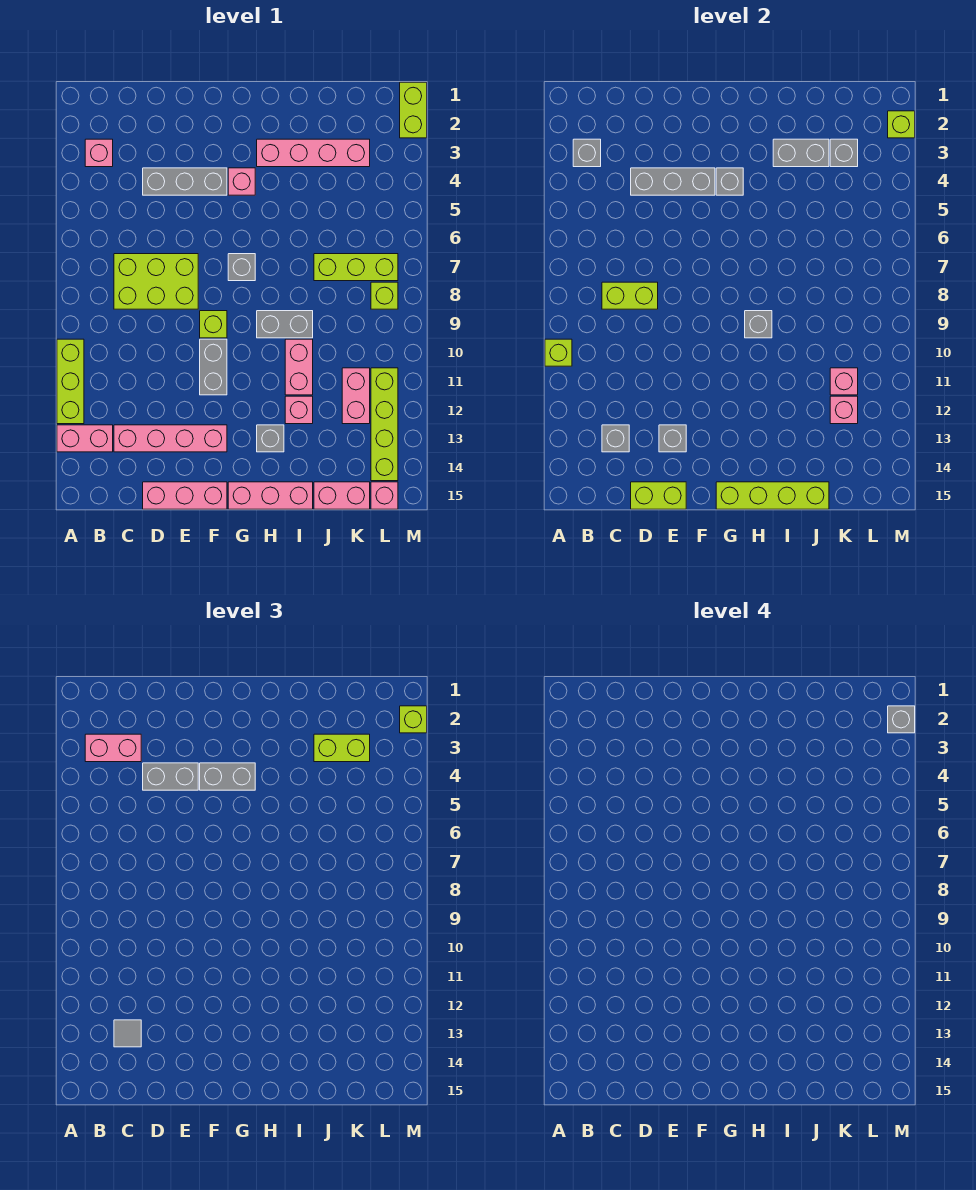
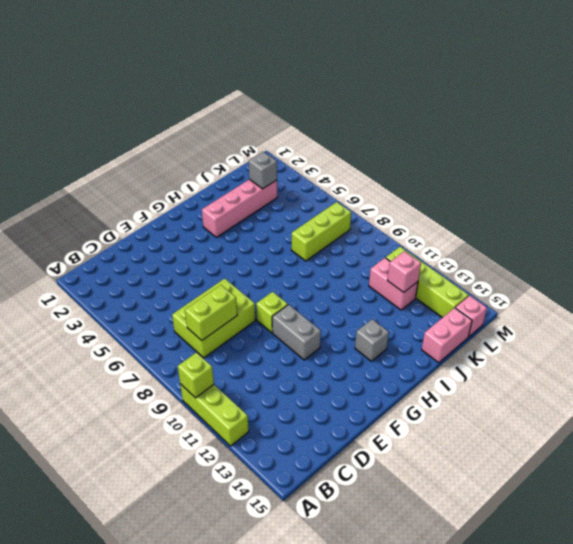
none -> pink 1x2 brick [57,425,113,452]
none -> pink 1x1 brick [85,139,113,167]
none -> pink 1x4 brick [114,425,227,452]
none -> grey 1x3 brick [143,168,227,195]

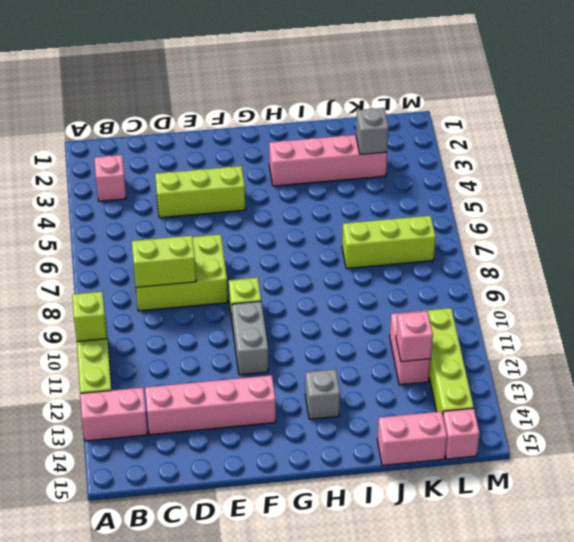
lime 1x3 brick [155,166,245,218] -> grey 1x3 brick [143,168,227,195]
none -> pink 1x3 brick [143,482,227,509]
none -> pink 1x1 brick [228,168,255,195]
none -> grey 1x1 brick [228,254,255,281]
none -> pink 1x3 brick [228,482,313,509]

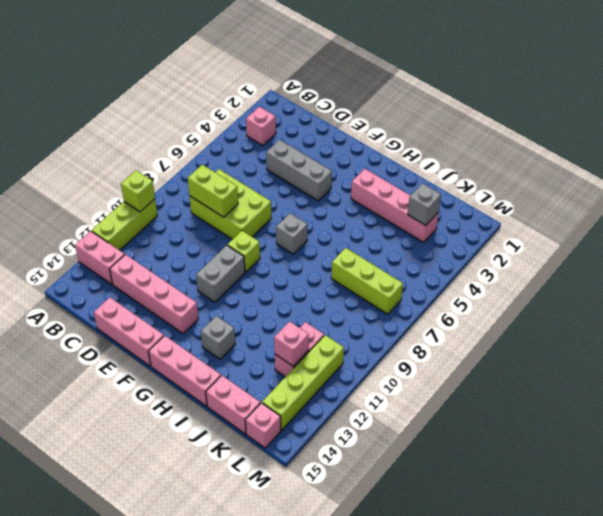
none -> pink 1x1 brick [228,168,255,195]
none -> grey 1x2 brick [257,311,313,338]
none -> pink 1x2 brick [285,339,313,395]
none -> pink 1x1 brick [285,396,313,424]

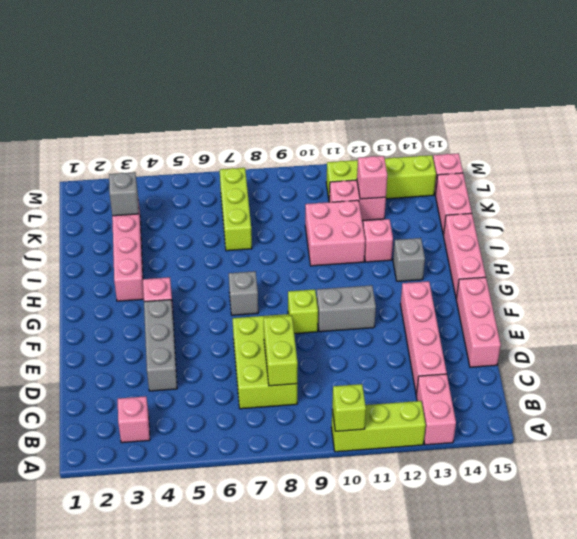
pink 2x2 brick [305,200,365,266] -> pink 1x2 brick [285,339,313,395]
none -> grey 1x2 brick [257,311,313,338]
none -> lime 1x1 brick [371,282,398,309]
none -> lime 1x2 brick [400,82,427,138]
none -> grey 1x1 brick [573,139,601,167]

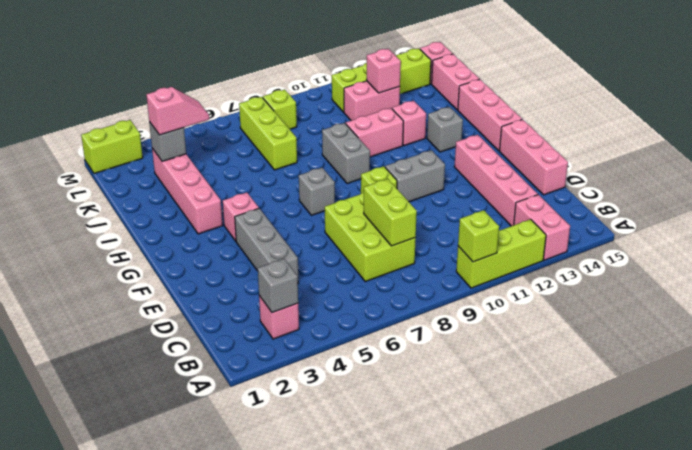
pink 1x2 slope [146,87,209,135] -> lime 1x2 brick [314,734,370,762]
none -> grey 1x1 brick [602,425,629,452]
none -> grey 1x3 brick [631,168,715,195]
none -> lime 1x2 brick [631,482,686,509]
none -> grey 1x1 brick [659,425,686,452]

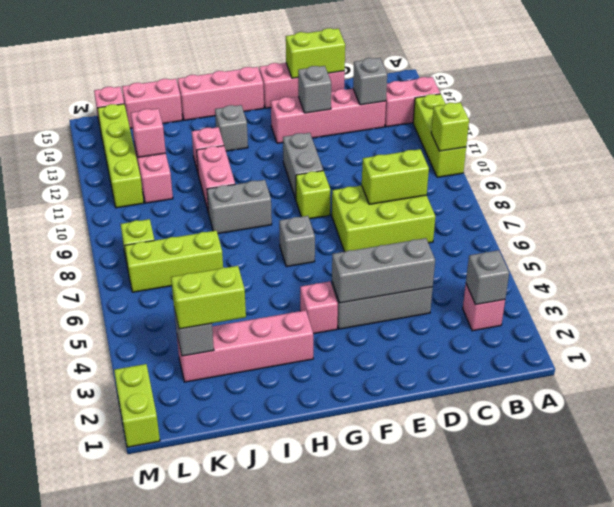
none -> grey 1x1 brick [716,168,743,195]
none -> lime 1x4 brick [716,482,829,509]
none -> grey 1x1 brick [745,311,772,338]
none -> grey 1x2 brick [773,139,829,167]

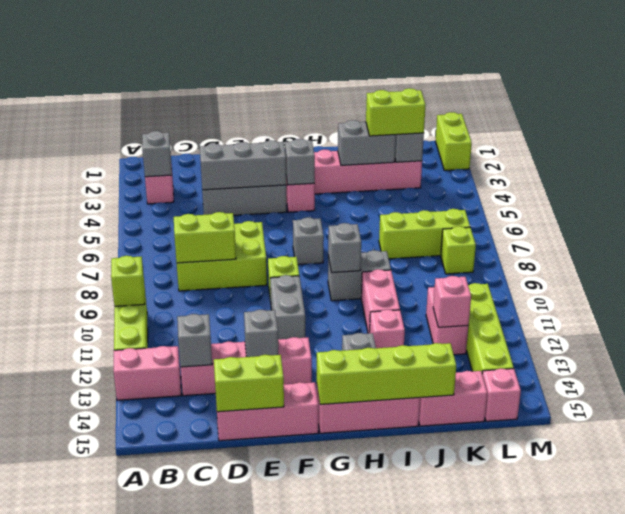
none -> pink 1x1 brick [830,368,858,395]
none -> lime 1x1 brick [888,111,915,138]
none -> pink 1x2 brick [85,734,141,762]
none -> grey 1x1 tile [114,1020,141,1047]

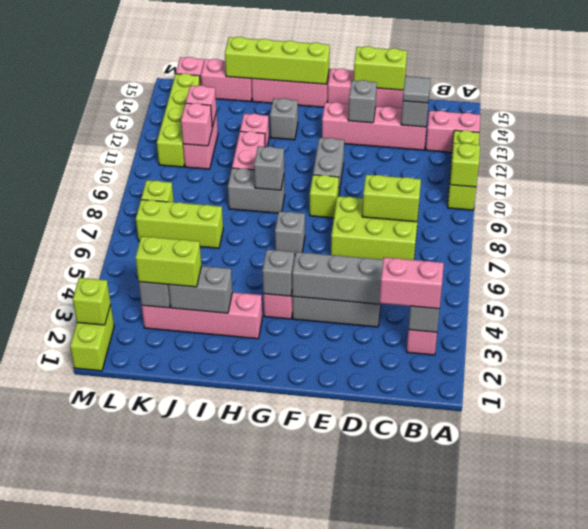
none -> grey 1x2 brick [143,763,198,790]
none -> grey 1x2 brick [200,763,255,790]
none -> lime 1x1 brick [400,706,427,733]
none -> grey 1x1 brick [888,706,915,733]

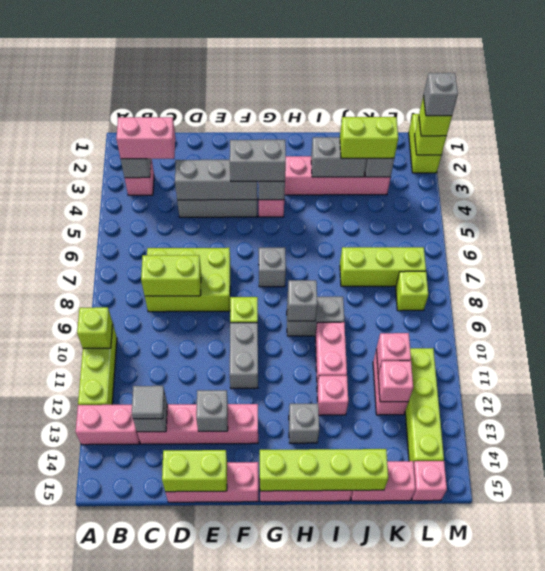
none -> grey 1x2 brick [143,763,198,790]

